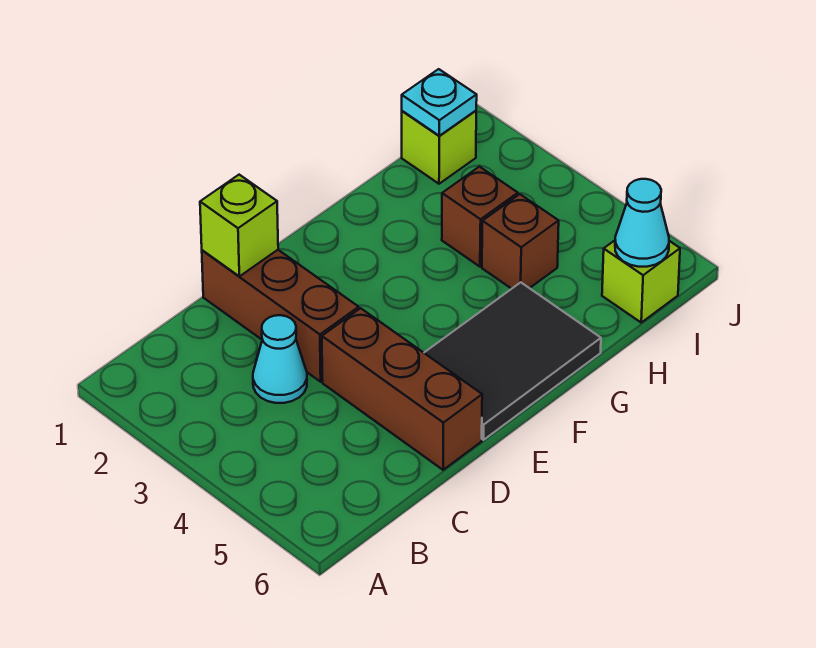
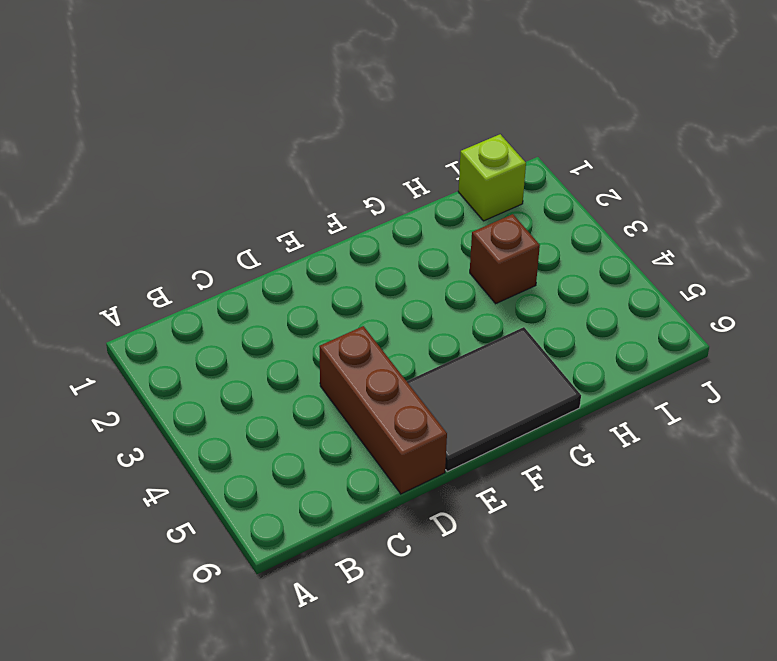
none -> cyan 1x1 cone [253,315,307,403]
none -> brown 1x3 brick [202,250,359,382]

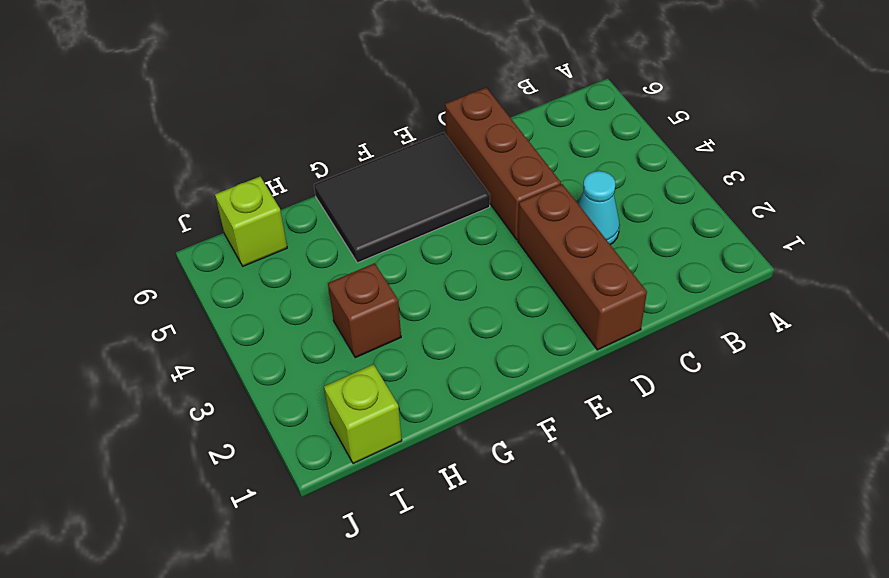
none -> brown 1x1 brick [482,194,559,289]
none -> lime 1x1 brick [200,175,278,276]

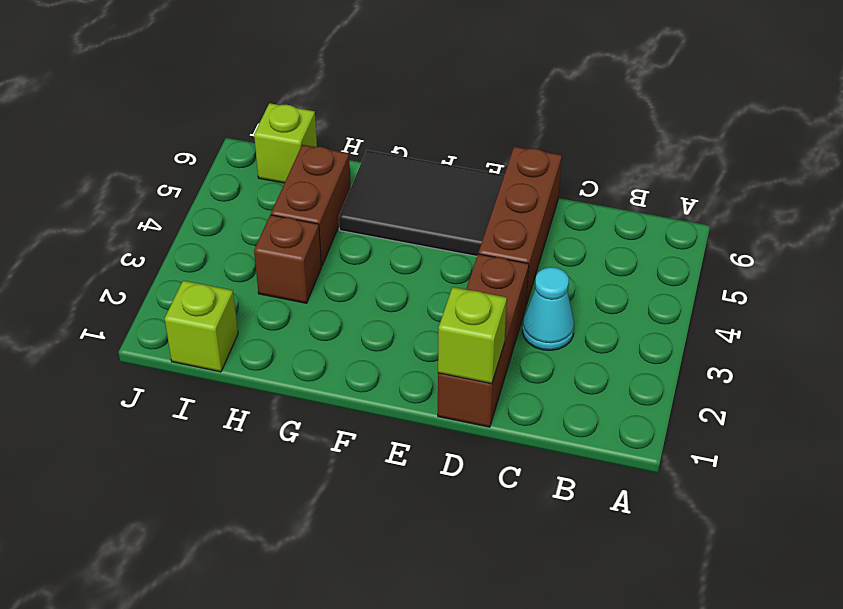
brown 1x2 brick [271,145,351,266] -> brown 1x1 brick [482,194,559,289]
none -> cyan 1x1 plate [402,69,477,136]
none -> cyan 1x1 cone [615,179,669,267]

